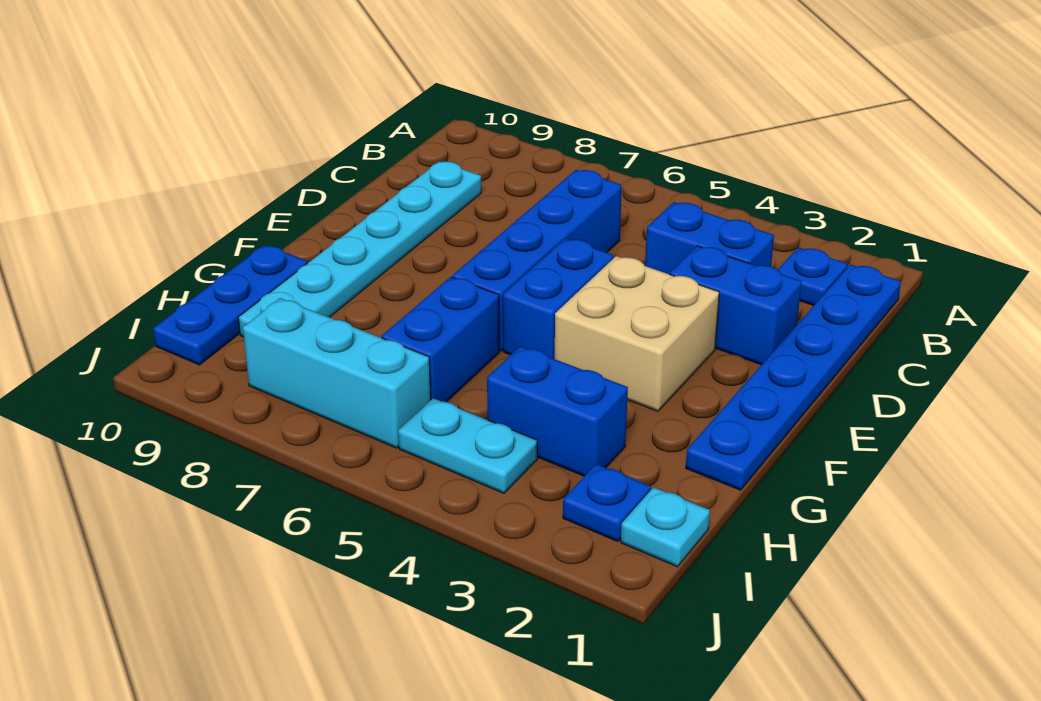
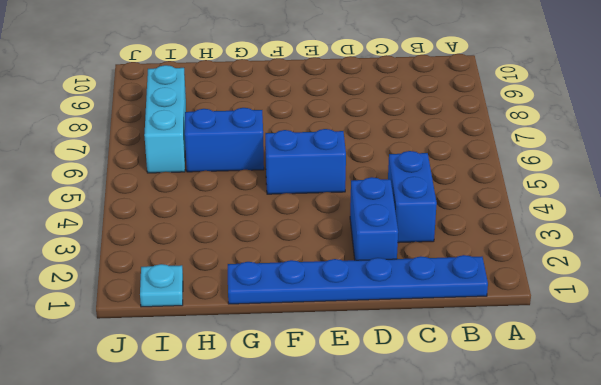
none -> blue 1x1 plate [778,247,848,306]
none -> blue 1x4 brick [452,170,622,351]
none -> cyan 1x6 plate [238,161,481,337]

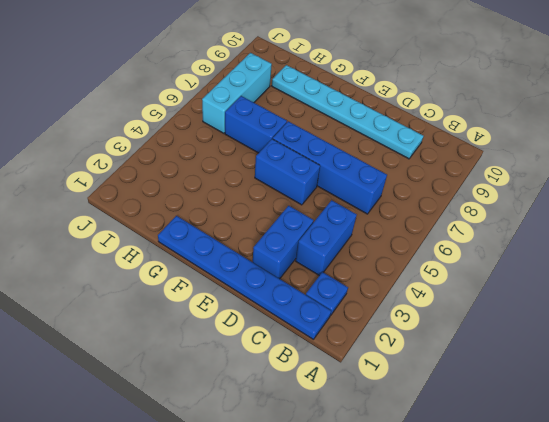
none -> tan 2x2 brick [555,256,719,411]
none -> blue 1x3 plate [153,245,307,365]
none -> blue 1x2 brick [487,346,628,476]

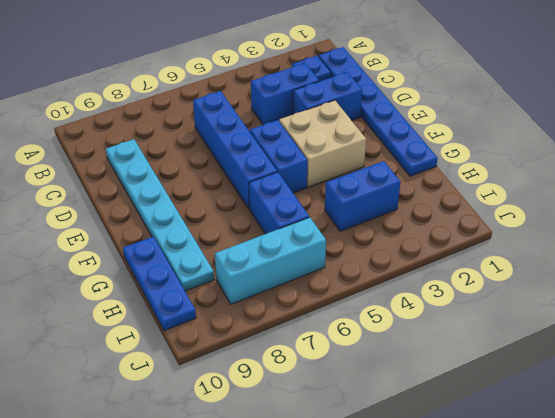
none -> cyan 1x1 plate [621,487,710,567]
none -> blue 1x1 plate [563,464,651,541]
none -> cyan 1x2 plate [398,398,537,493]

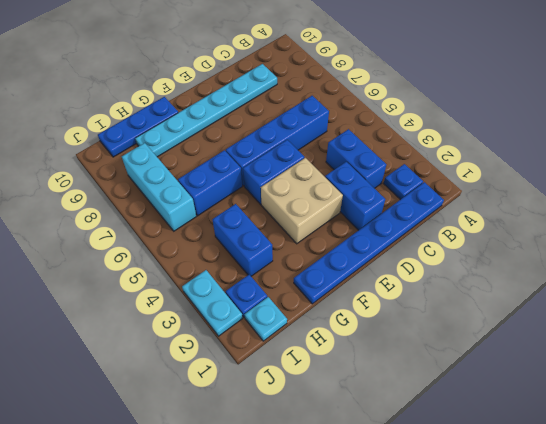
cyan 1x2 plate [182,270,243,336] -> cyan 1x2 plate moved to [398,398,537,493]

